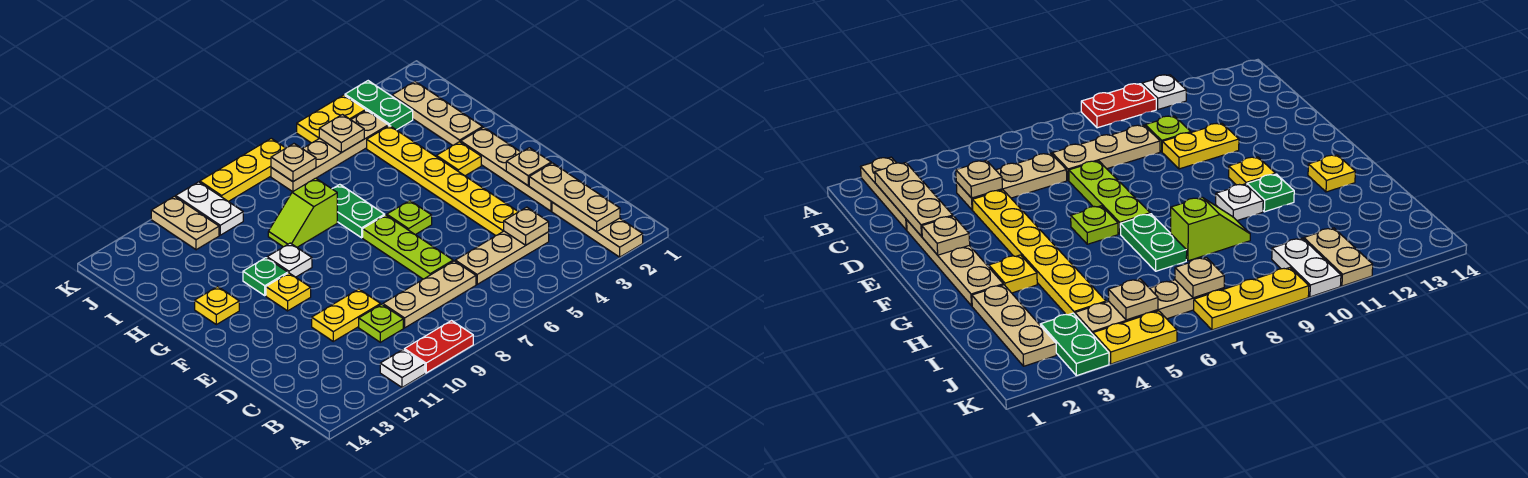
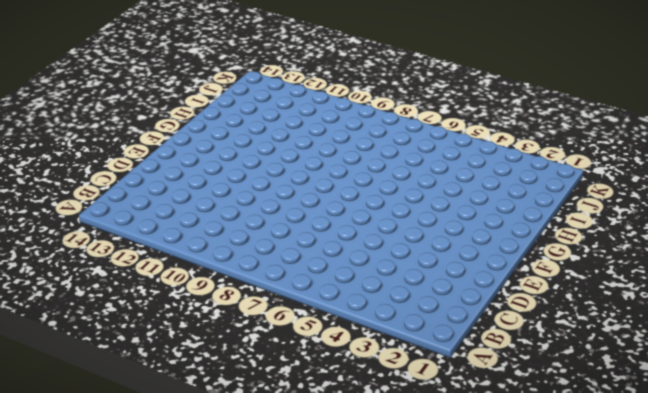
none -> tan 1x3 plate [552,202,643,257]
none -> red 1x2 plate [404,321,473,373]
none -> white 1x1 plate [380,350,425,387]
none -> tan 1x3 plate [455,231,549,284]

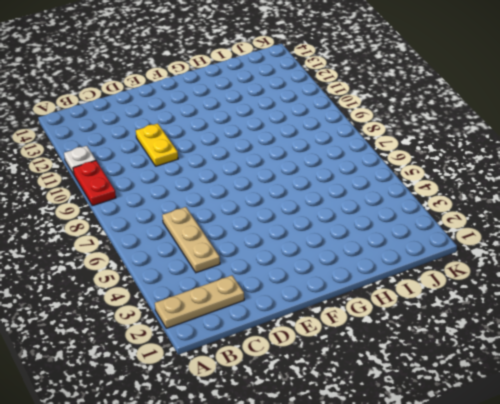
none -> tan 1x3 plate [383,261,476,328]
none -> lime 1x1 plate [359,304,403,342]
none -> tan 1x4 plate [461,127,552,211]
none -> yellow 1x6 plate [367,126,518,236]

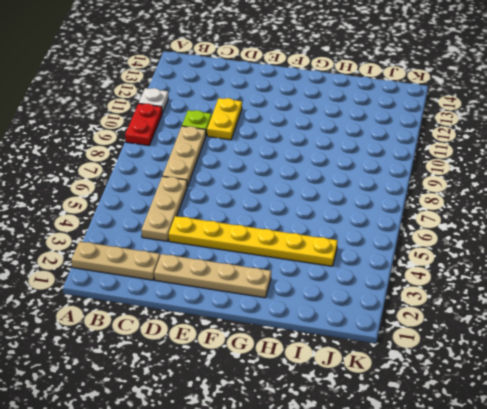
none -> lime 1x3 plate [363,215,453,279]
none -> lime 1x1 plate [387,201,432,235]
none -> yellow 1x1 plate [266,273,311,311]
none -> yellow 1x1 plate [436,142,481,176]

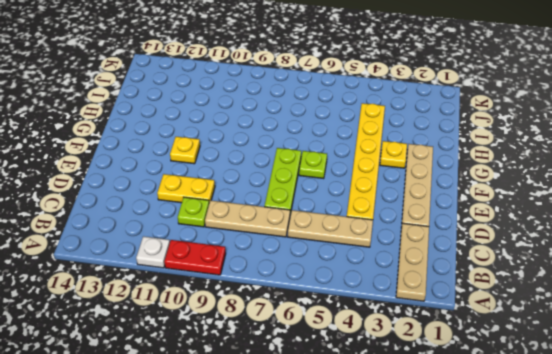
none -> green 1x2 plate [332,184,385,238]
none -> white 1x1 plate [267,243,312,277]
none -> green 1x1 plate [243,258,288,295]
none -> yellow 1x1 plate [195,287,239,325]

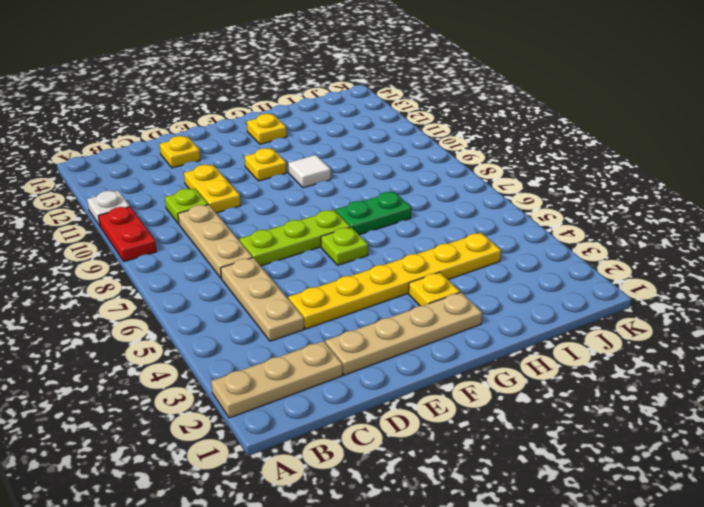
yellow 1x1 plate [159,136,200,168] -> none
white 1x1 tile [288,155,331,188] -> white 1x1 plate [267,243,312,277]
none -> green 1x1 plate [243,258,288,295]
none -> tan 1x3 plate [392,82,483,145]
none -> lime 1x2 slope [268,178,337,247]
none -> green 1x2 plate [345,81,413,130]

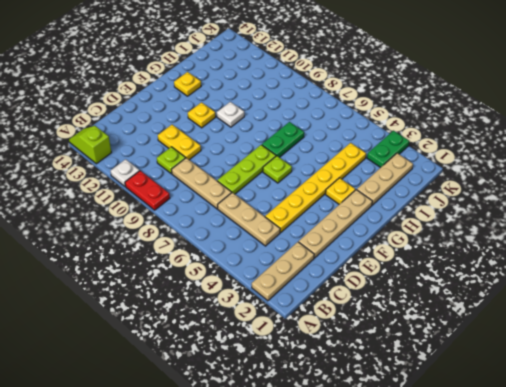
lime 1x2 slope [69,126,111,164] -> lime 1x2 slope moved to [268,178,337,247]
none -> green 1x1 plate [243,258,288,295]
none -> tan 1x4 plate [271,110,388,192]
none -> white 1x2 plate [176,182,243,235]
none -> tan 1x2 plate [151,196,219,250]

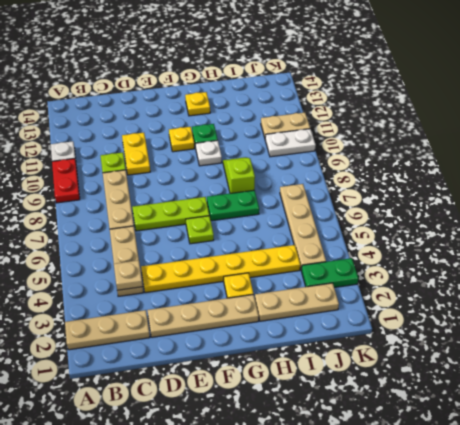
none -> yellow 1x2 plate [297,95,366,143]
none -> yellow 1x3 plate [200,138,286,202]
none -> tan 1x3 plate [529,163,620,232]
none -> tan 1x1 plate [506,148,551,185]

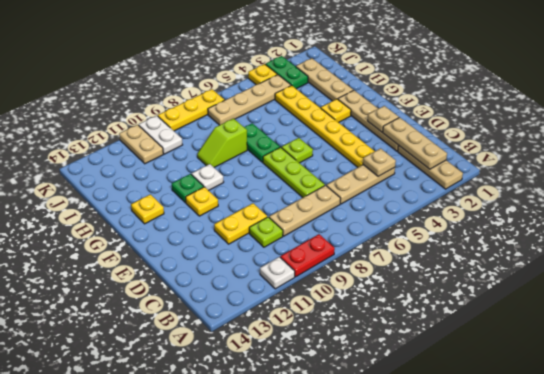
yellow 1x1 plate [248,64,277,85] -> yellow 1x2 plate [297,95,366,143]
none -> tan 1x1 plate [319,115,364,153]
none -> tan 1x1 plate [271,144,316,182]

